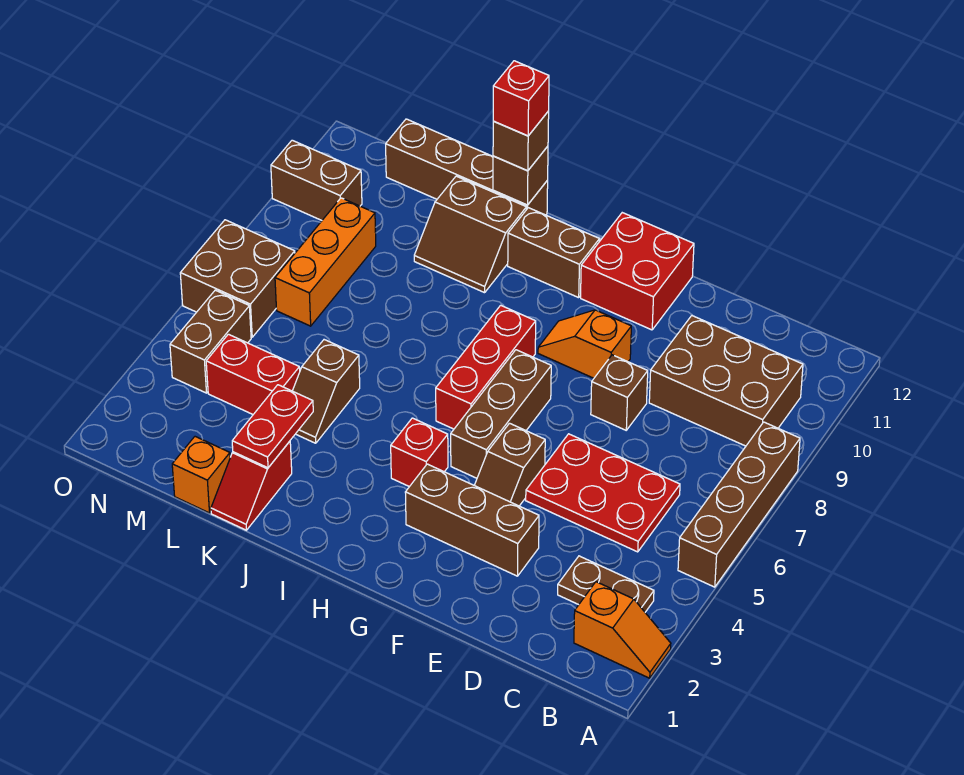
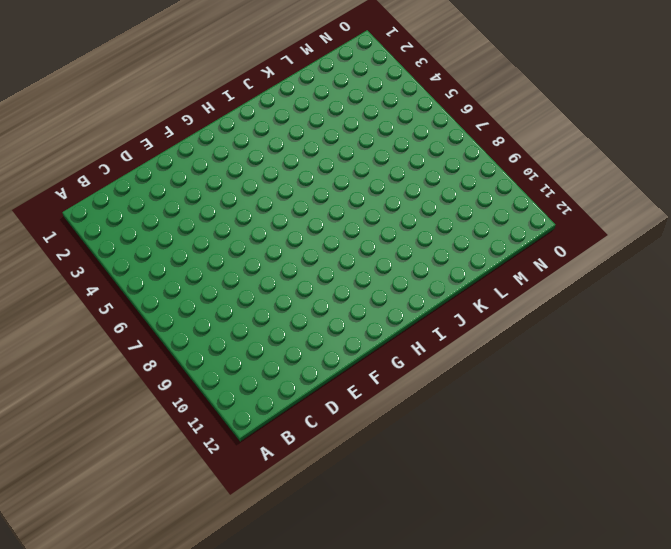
none -> orange 1x2 slope [574,582,671,678]
none -> brown 1x4 brick [678,422,800,587]
none -> brown 1x2 plate [558,556,654,612]

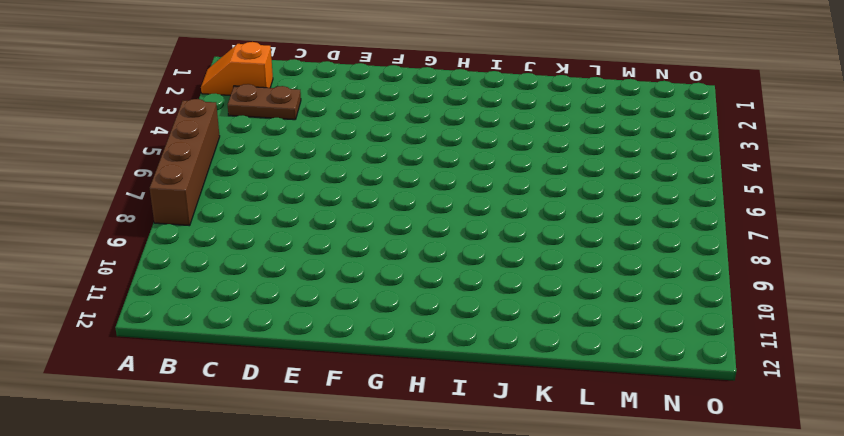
none -> brown 2x3 brick [649,316,803,446]
none -> red 2x3 plate [526,434,680,552]
none -> brown 1x3 brick [405,464,539,576]

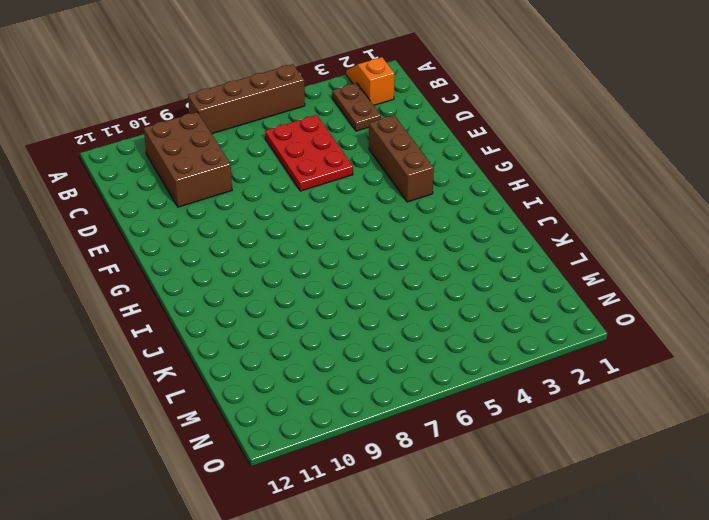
none -> brown 1x1 brick [591,355,648,430]
none -> brown 1x2 slope [474,423,545,506]
none -> orange 1x2 slope [538,310,631,378]

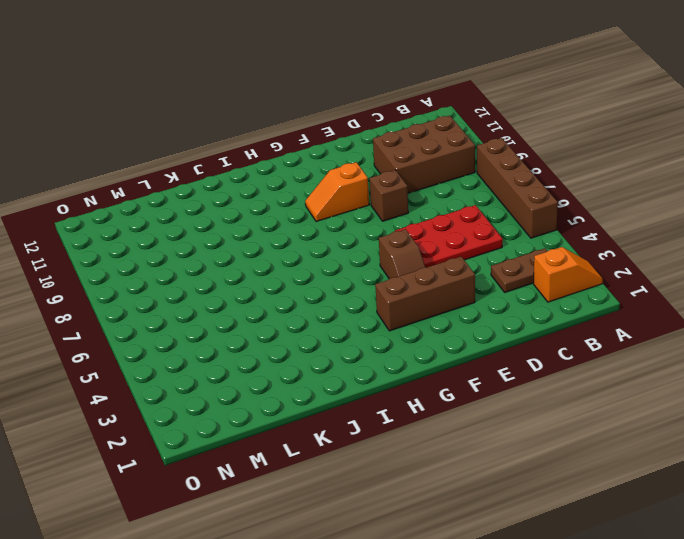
none -> red 2x2 brick [581,213,694,330]
none -> brown 1x3 brick [451,350,551,478]
none -> red 1x1 brick [391,418,448,487]

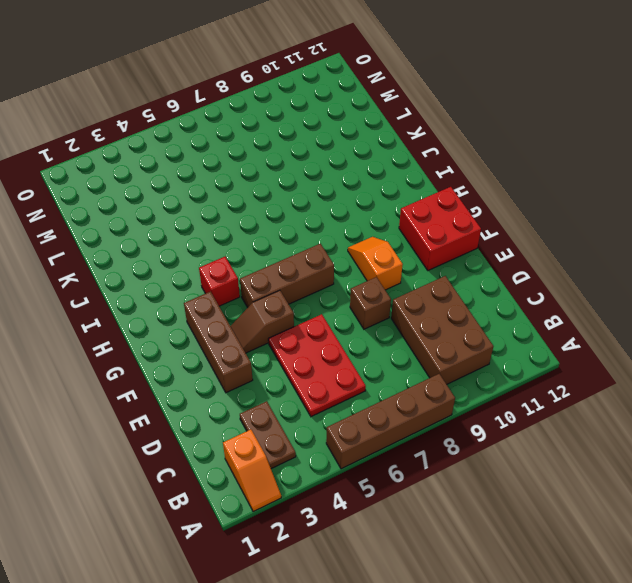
none -> red 1x3 brick [436,305,536,429]
none -> brown 1x2 brick [508,208,600,298]
none -> brown 2x2 slope [414,176,527,293]

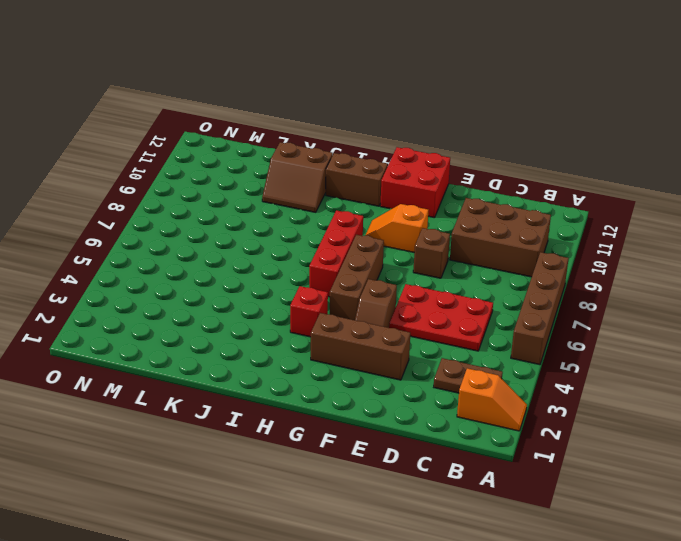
none -> brown 1x4 brick [386,119,548,215]
none -> red 1x2 slope [211,441,292,530]
none -> brown 1x2 slope [293,340,360,443]

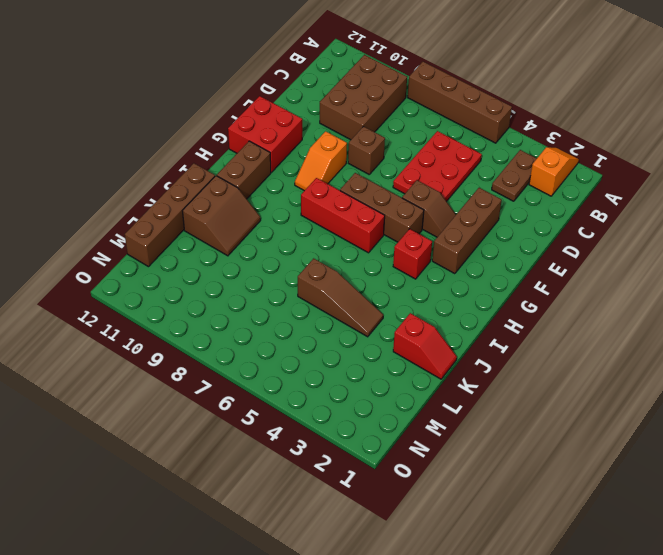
brown 1x3 slope [298,258,383,337] -> brown 1x2 slope [293,340,360,443]
none -> orange 1x1 brick [172,437,230,513]
none -> red 1x2 brick [206,334,300,414]
none -> orange 1x3 brick [275,198,376,326]

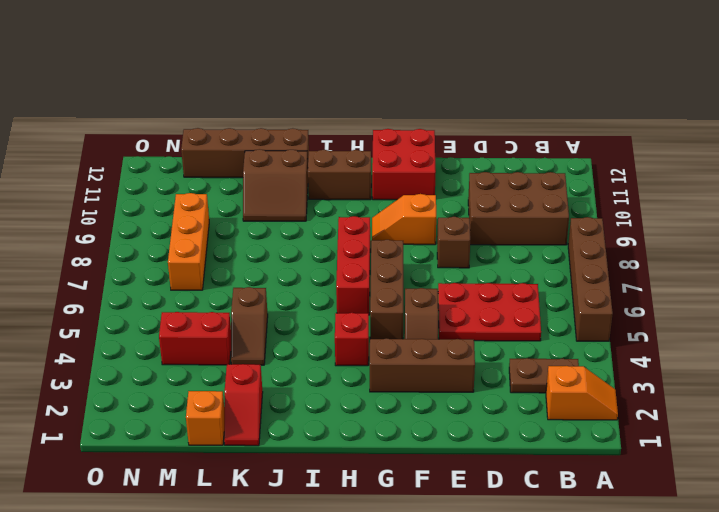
none -> brown 1x2 brick [170,290,251,393]
none -> brown 2x2 brick [180,220,295,337]
none -> brown 1x2 brick [271,140,362,220]

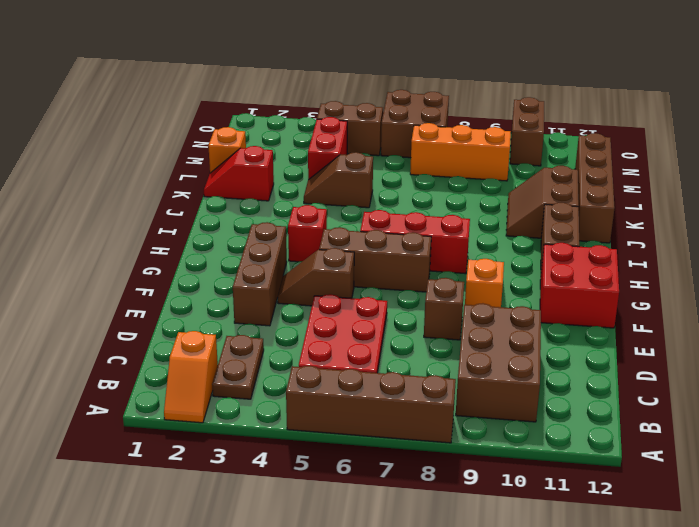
none -> brown 1x1 brick [493,146,548,205]
none -> red 1x2 plate [232,385,313,468]
none -> brown 1x1 brick [493,111,549,171]

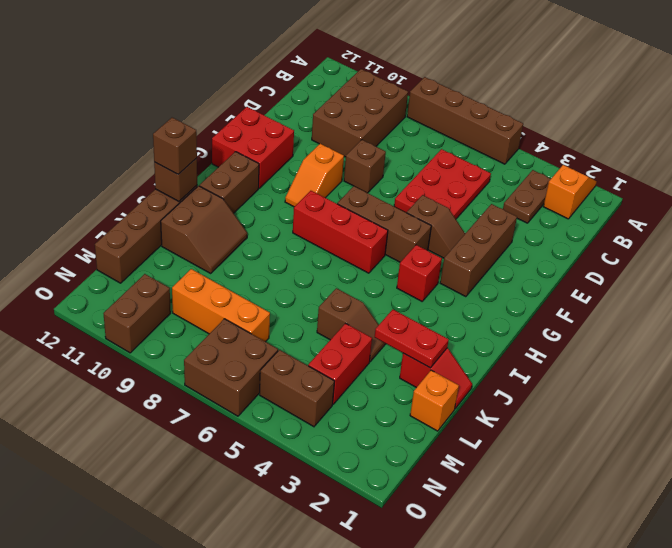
none -> red 1x1 brick [493,61,549,136]

